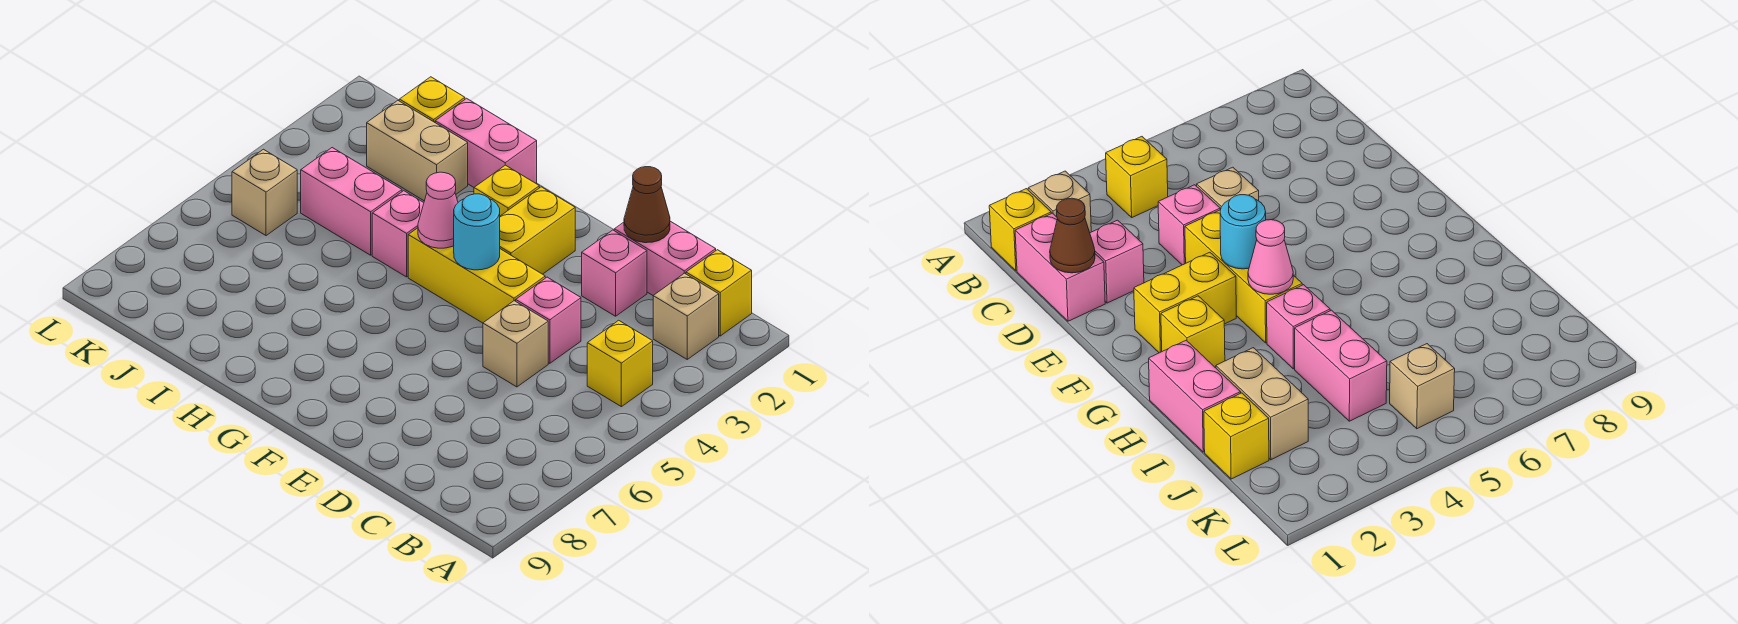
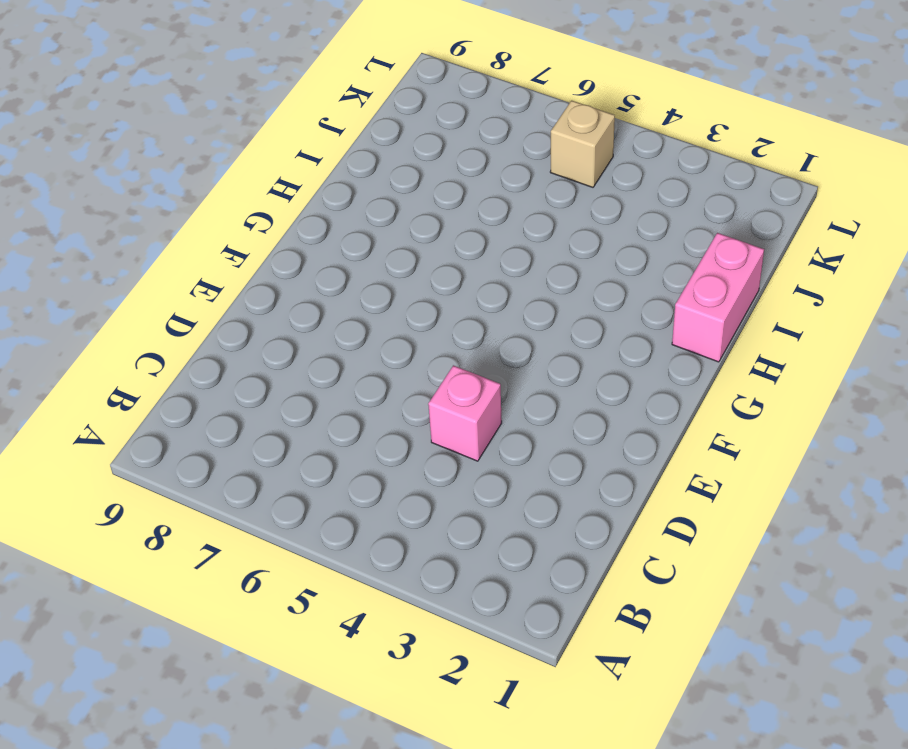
none -> yellow 1x1 brick [686,250,752,336]
none -> tan 1x1 brick [653,273,719,359]
none -> yellow 1x1 brick [587,320,653,407]

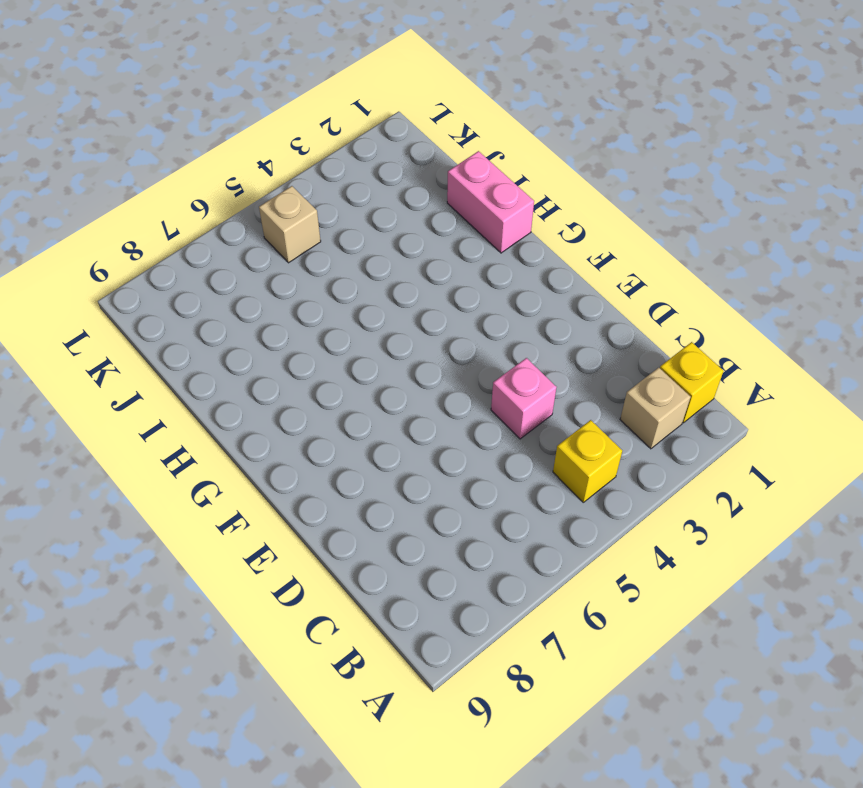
none -> pink 1x2 brick [614,221,716,295]
none -> pink 1x1 brick [582,230,647,316]
none -> tan 1x1 brick [483,301,548,387]

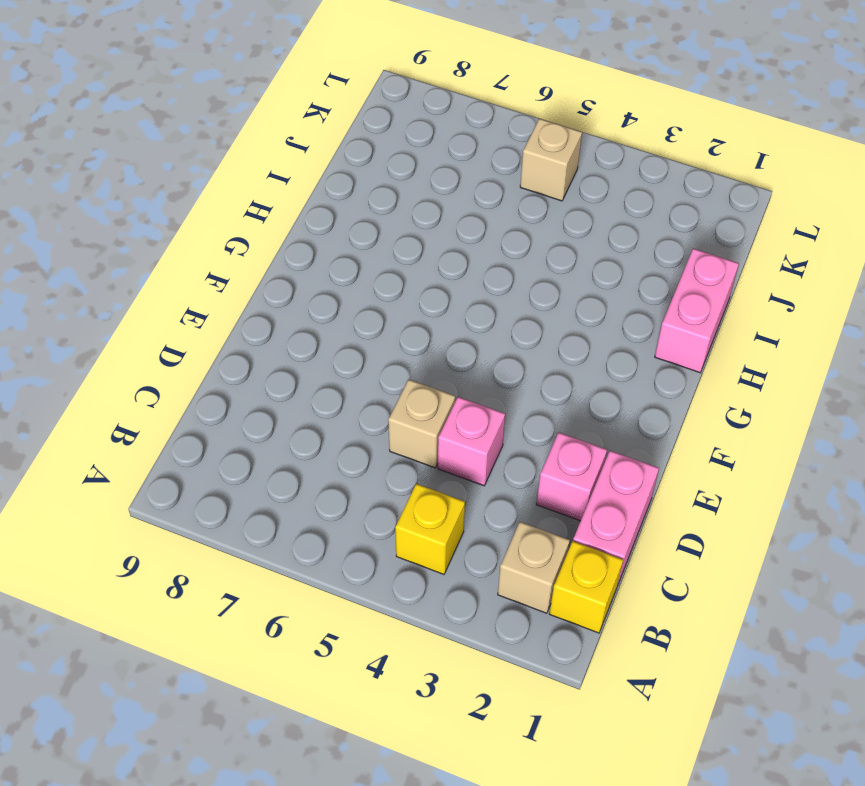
none -> yellow 1x3 brick [408,228,545,323]
none -> yellow 1x2 brick [500,187,575,274]
none -> yellow 1x1 brick [474,165,539,216]

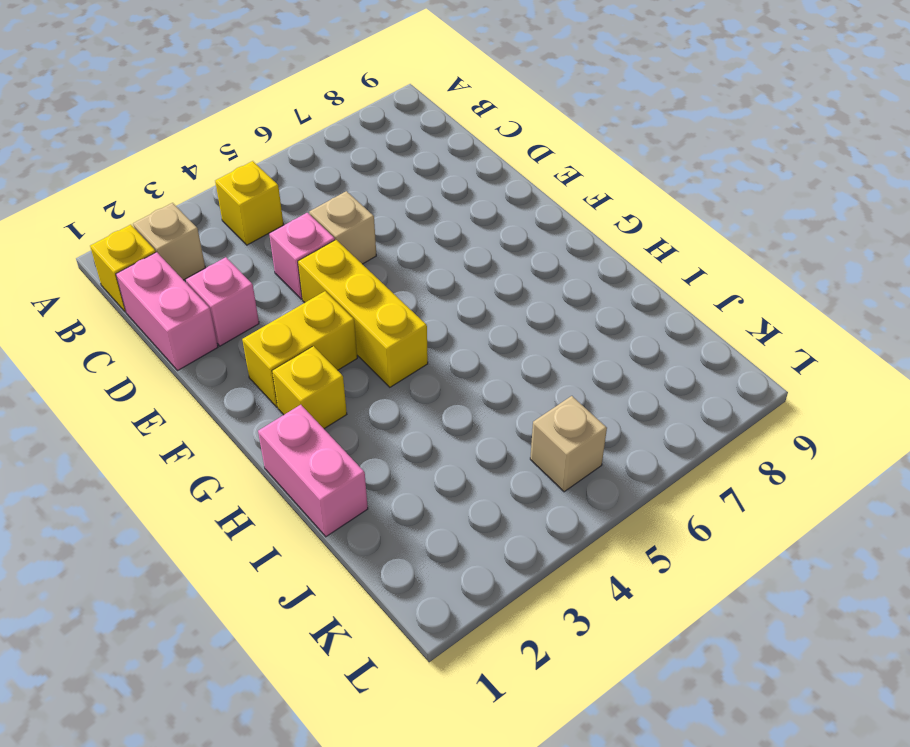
none -> pink 1x1 brick [372,191,424,277]
none -> tan 1x2 brick [367,101,468,201]
none -> pink 1x2 brick [301,148,402,255]

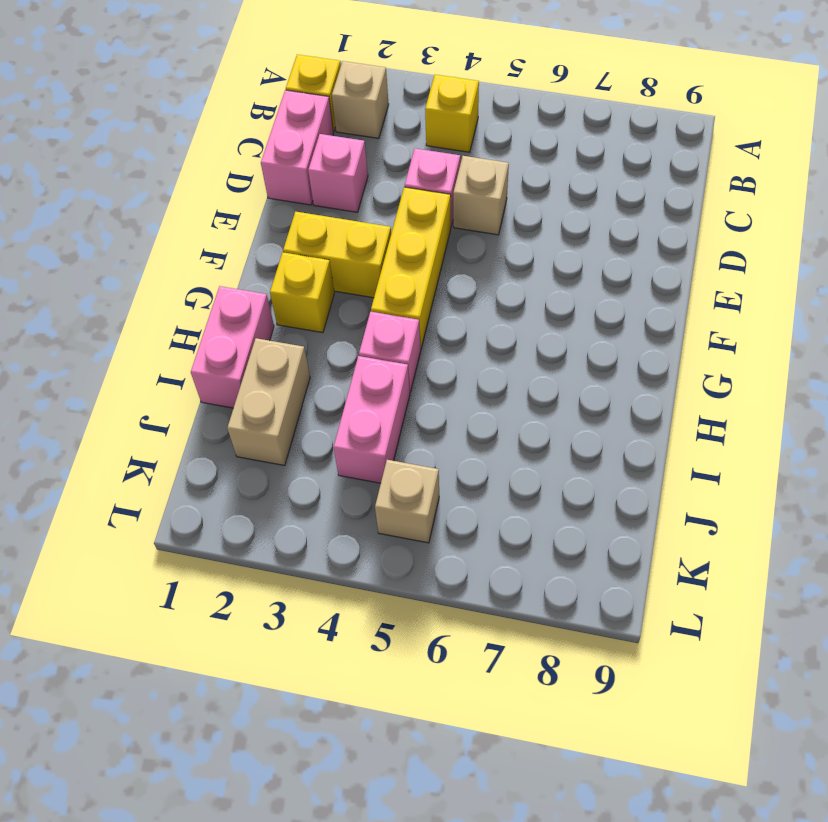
none -> yellow 1x1 brick [399,77,465,122]
none -> brown 1x1 cone [624,167,670,243]
none -> cyan 1x1 round brick [454,194,500,270]

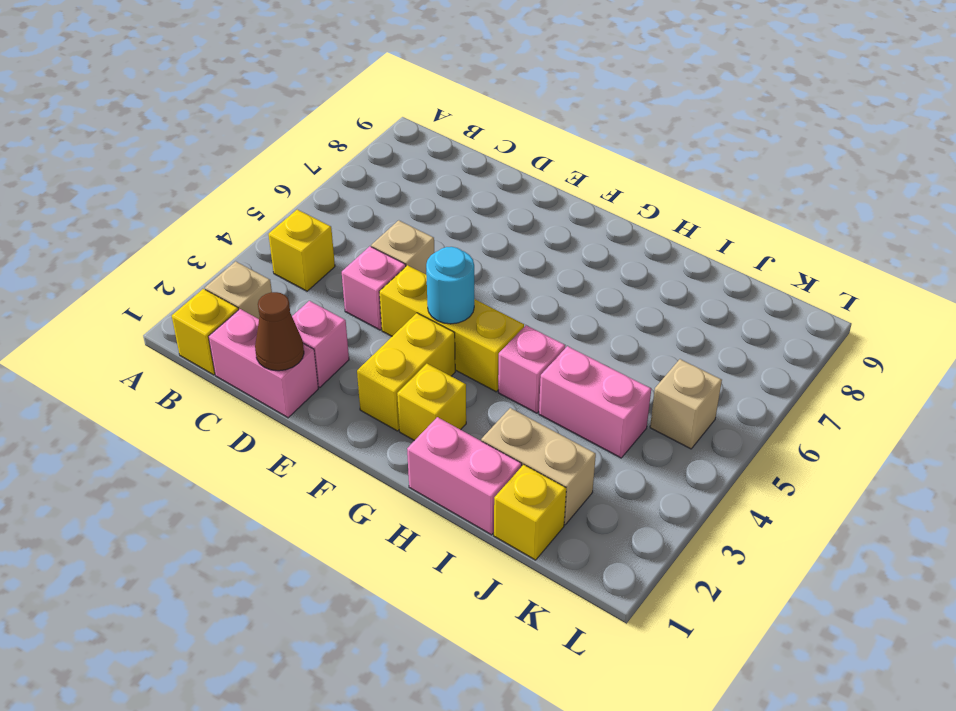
none -> pink 1x1 cone [418,172,458,248]

